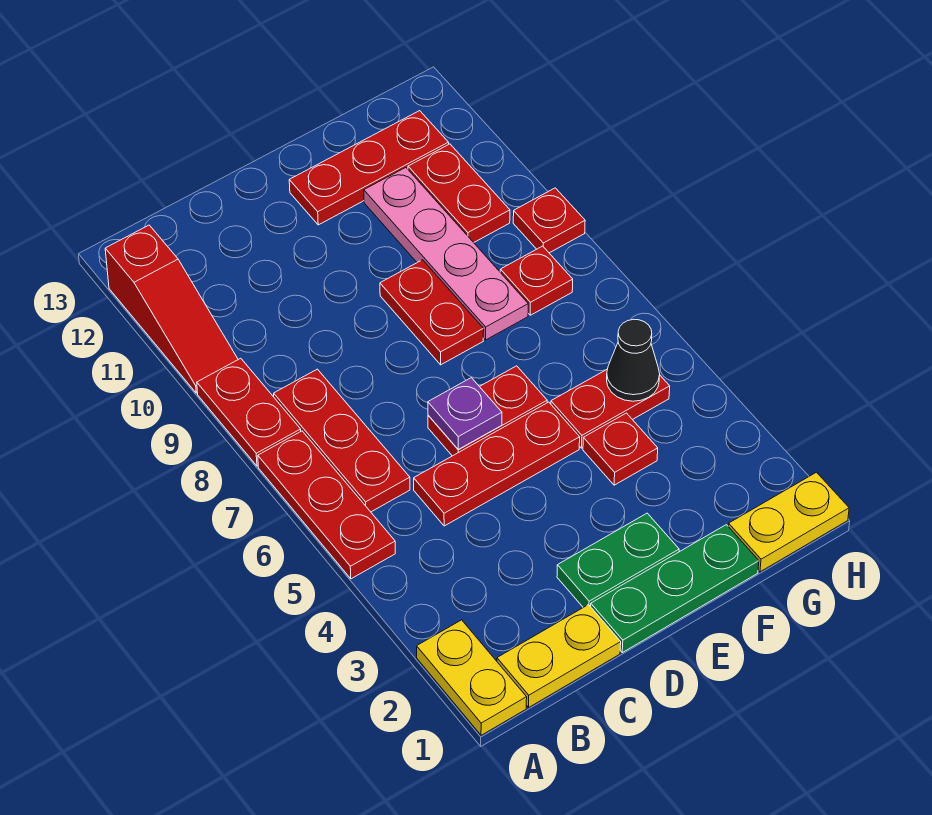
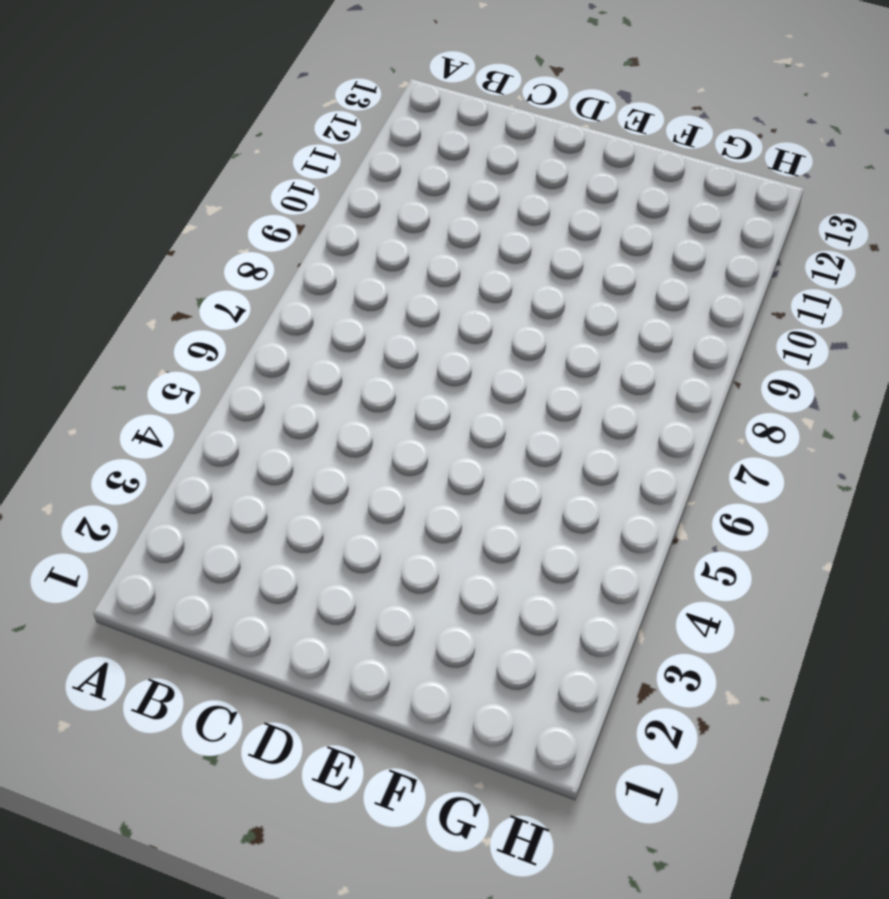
none -> yellow 1x2 plate [417,620,527,735]
none -> red 1x3 plate [258,431,395,579]
none -> red 1x2 plate [197,358,301,466]

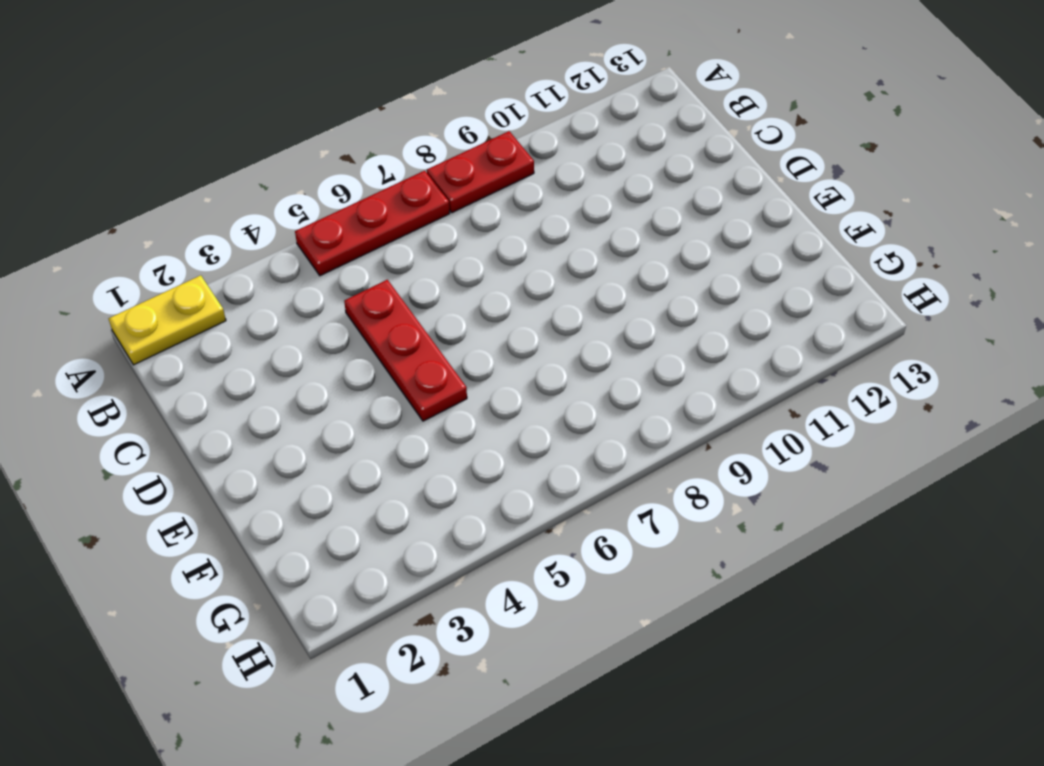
none -> red 1x3 slope [105,225,238,393]
none -> yellow 1x2 plate [497,605,621,707]
none -> red 1x3 plate [274,369,410,512]

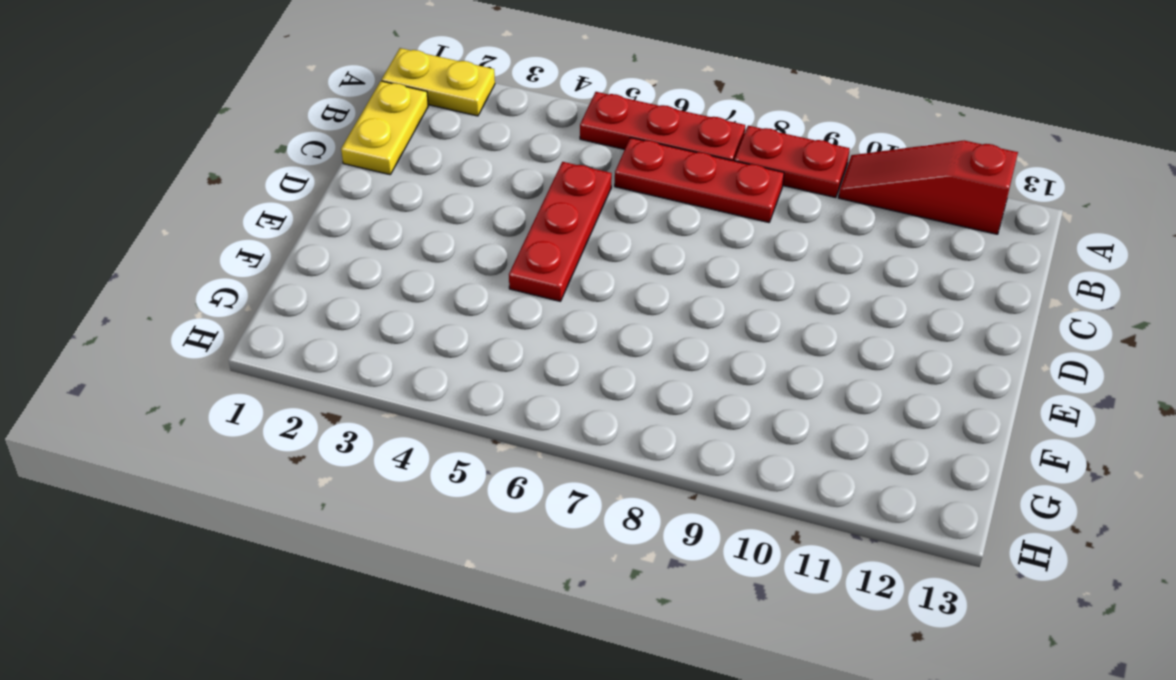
none -> green 1x3 plate [591,525,759,653]
none -> green 1x2 plate [557,513,679,607]
none -> red 1x2 plate [428,366,547,456]

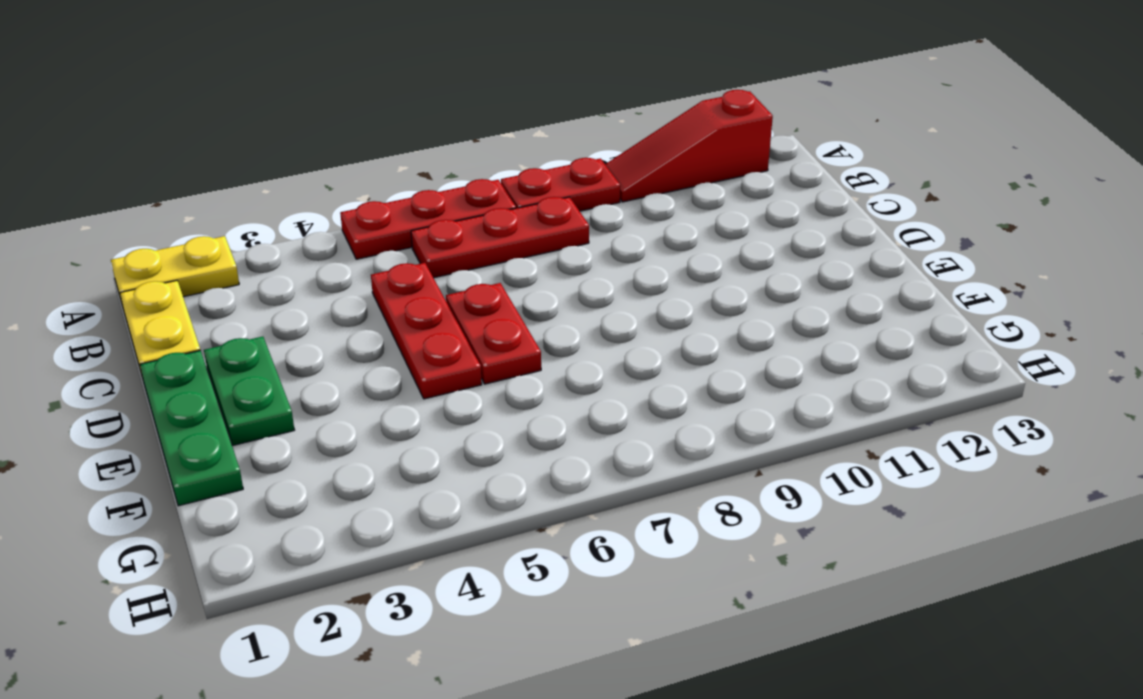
none -> red 1x2 plate [380,260,484,365]
none -> red 1x3 plate [289,111,449,225]
none -> red 1x1 plate [583,413,658,485]

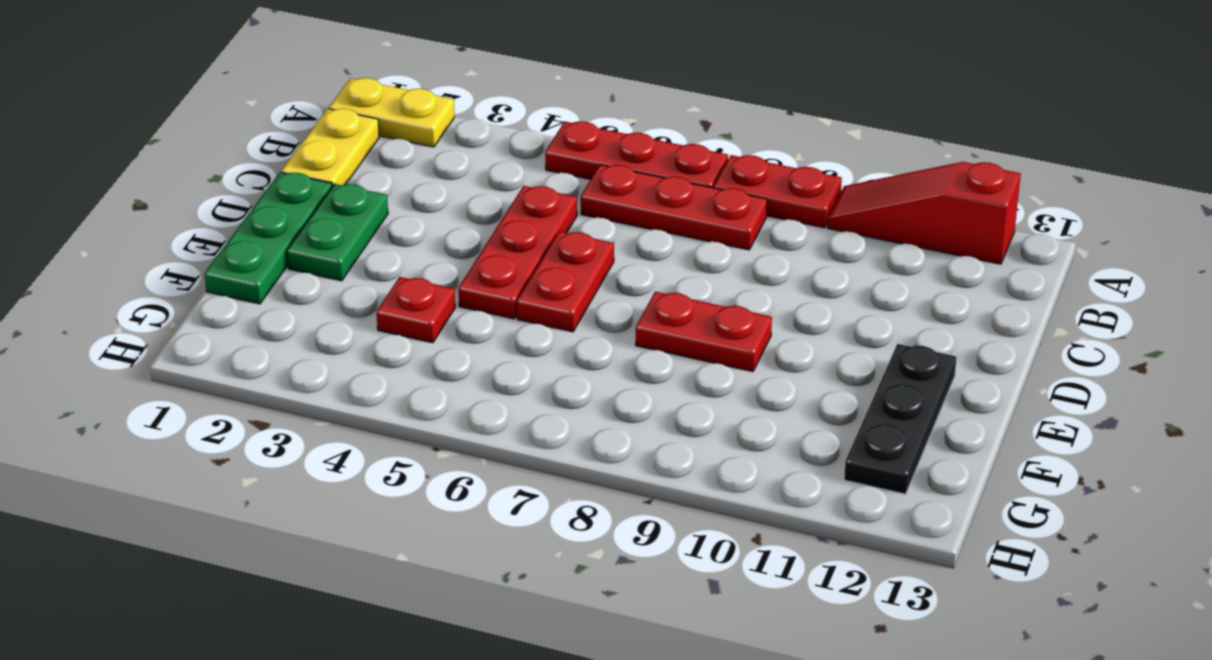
black 1x3 plate [844,344,956,494] -> red 1x3 plate [289,111,449,225]
none -> red 1x2 plate [551,369,670,448]
none -> pink 1x4 plate [364,168,528,340]
none -> yellow 1x2 plate [728,472,849,572]

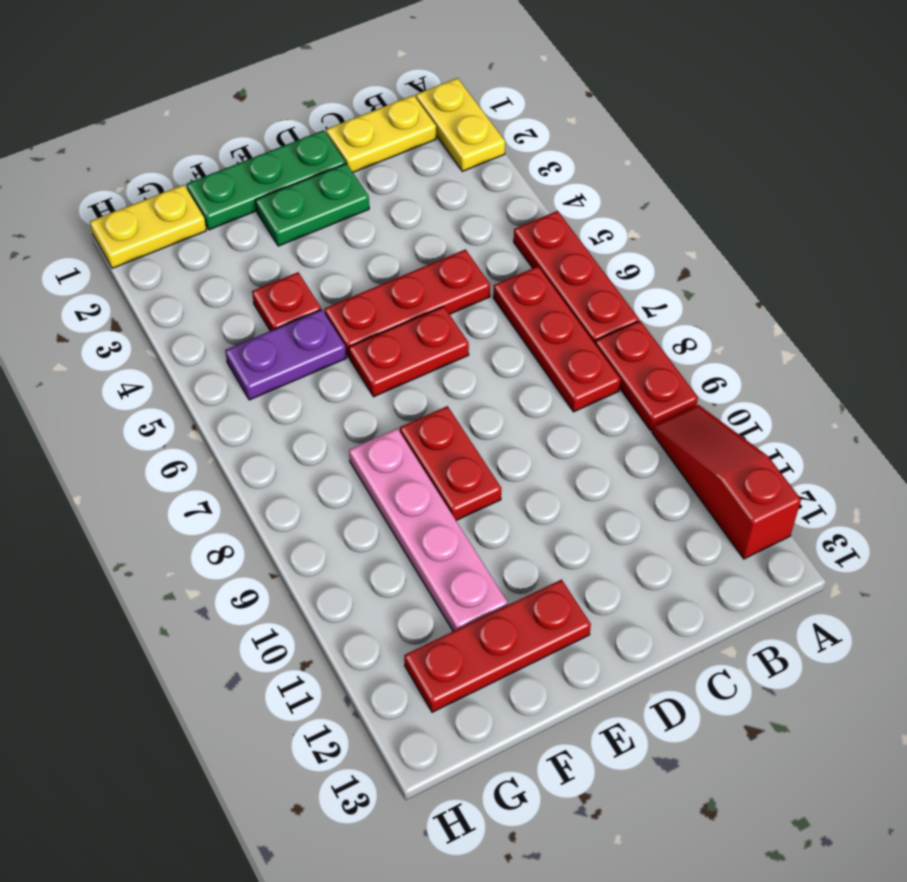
purple 1x2 plate [225,310,346,400] -> red 1x2 plate [551,369,670,448]
none -> red 1x1 plate [500,246,573,315]
none -> red 1x2 plate [408,144,510,243]
none -> red 1x1 plate [513,188,585,253]

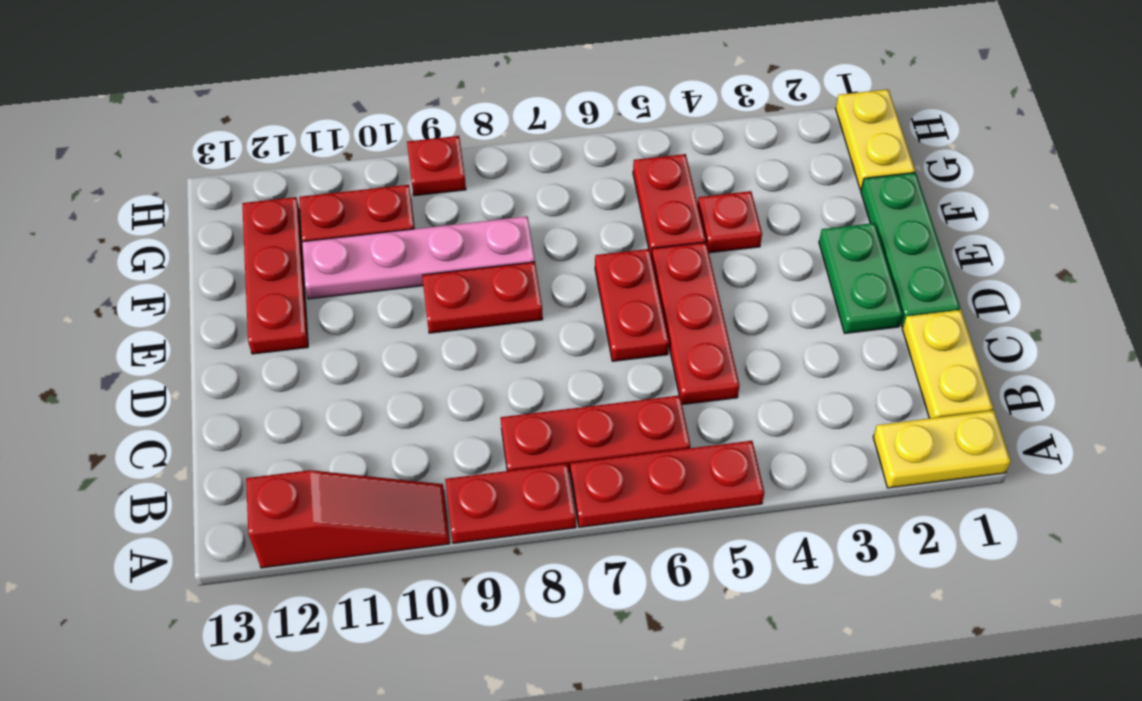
none -> red 1x1 plate [500,246,573,315]
none -> purple 1x1 plate [428,378,502,450]
none -> black 1x1 cone [607,319,660,401]

